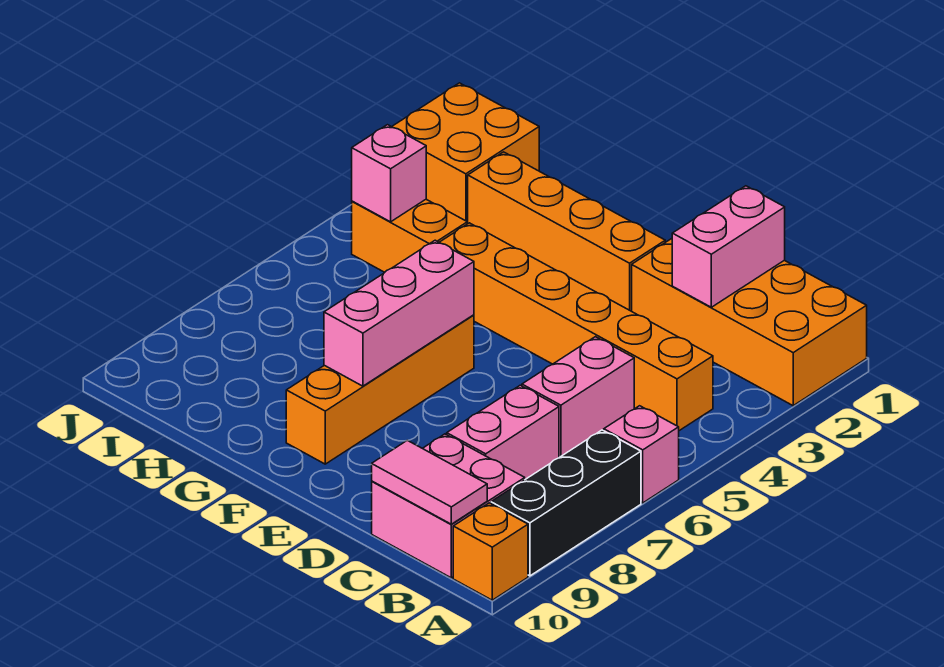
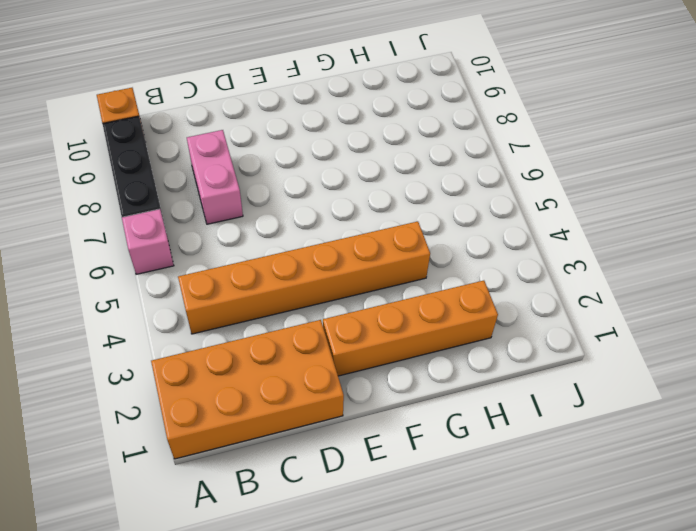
none -> pink 2x2 brick [372,434,525,578]
none -> pink 1x2 brick [522,337,634,457]
none -> orange 1x4 brick [286,315,474,464]

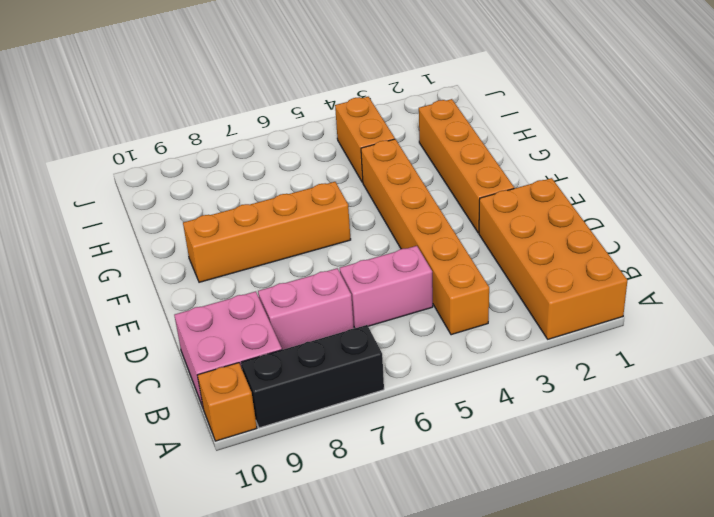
none -> pink 1x1 brick [604,406,679,503]
none -> orange 2x2 brick [392,83,539,224]
none -> pink 1x2 tile [372,440,487,524]

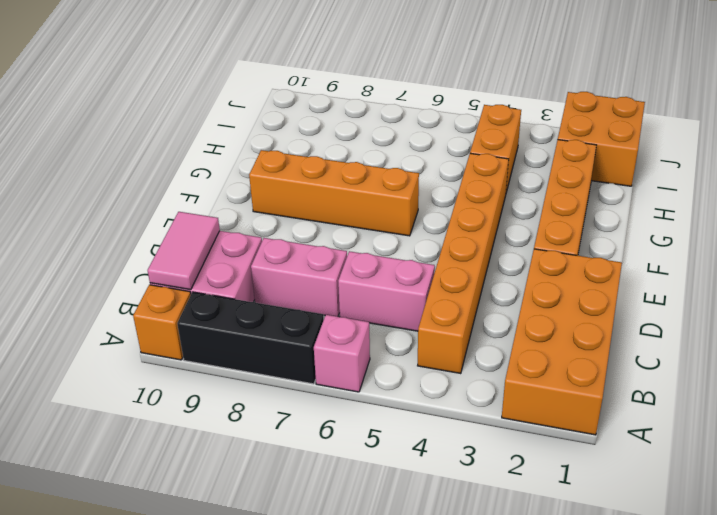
none -> pink 1x2 brick [672,186,785,307]
none -> pink 1x3 brick [324,240,474,386]
none -> pink 1x1 brick [352,125,426,222]

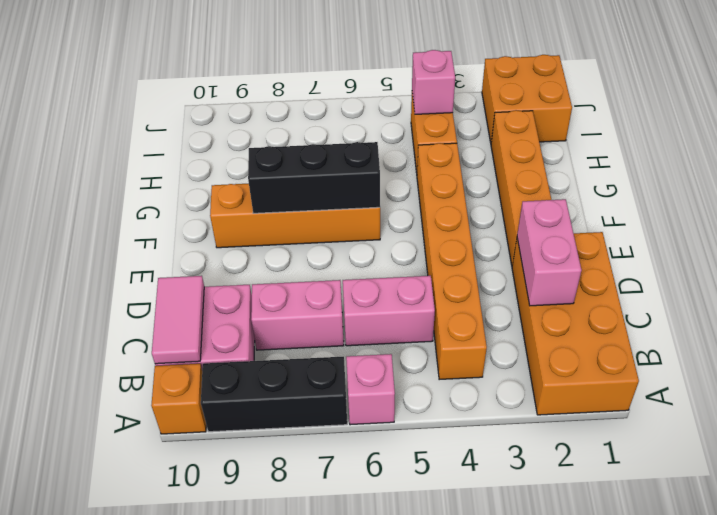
pink 1x2 brick [517,199,581,306] -> pink 1x2 brick turned to [672,186,785,307]
black 1x3 brick [248,142,380,213] -> pink 1x3 brick [324,240,474,386]

